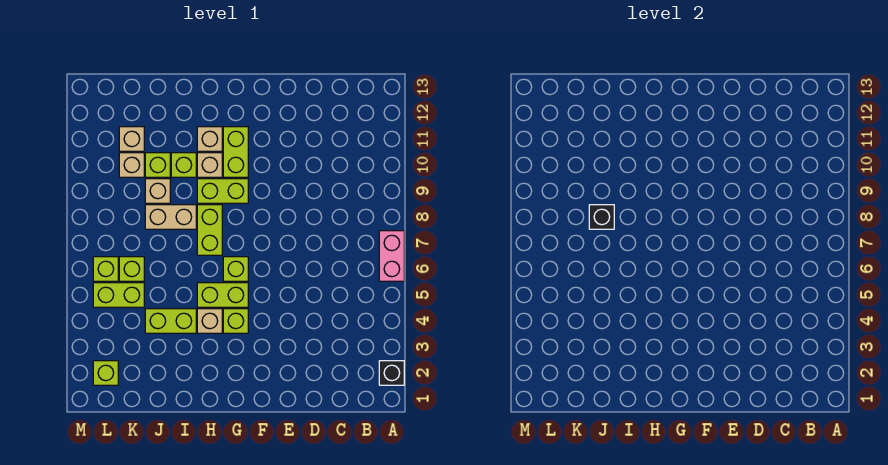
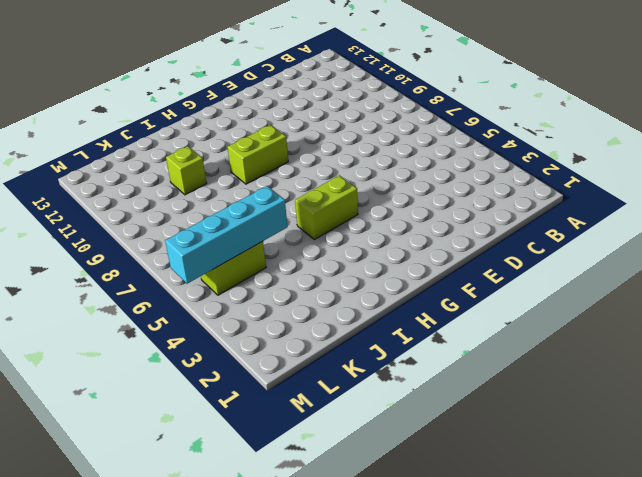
cyan 1x4 brick [165,186,287,284] -> none
none -> black 1x1 brick [379,361,404,385]
none -> pink 1x2 brick [379,231,404,281]
none -> lime 1x1 brick [223,309,248,333]

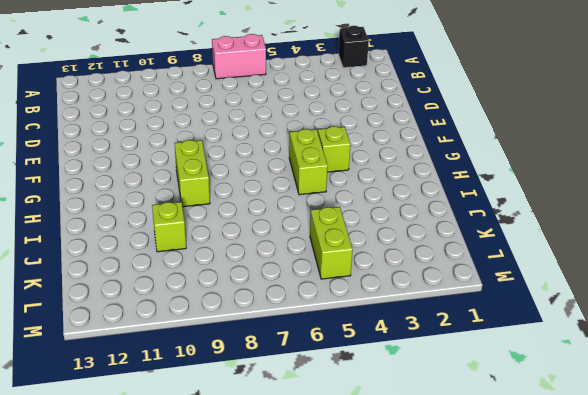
none -> lime 1x1 brick [223,257,248,281]
none -> lime 1x2 brick [223,127,248,177]
none -> tan 1x1 brick [197,309,222,333]

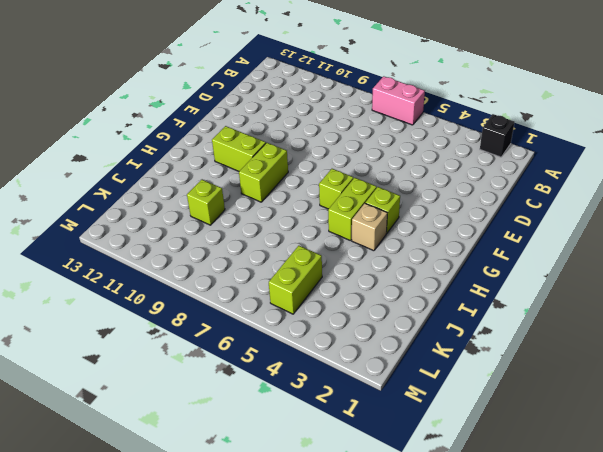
none -> lime 1x2 brick [197,205,222,255]
none -> tan 1x1 brick [197,153,222,177]
none -> tan 1x1 brick [197,127,222,151]

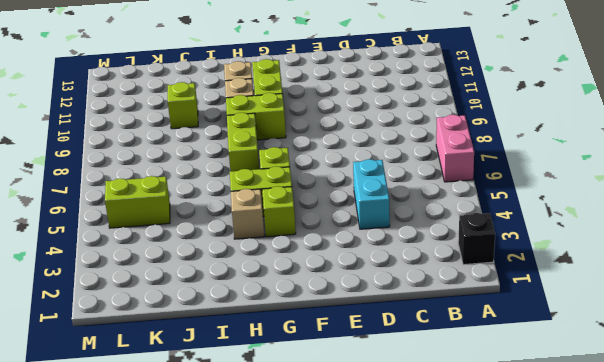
cyan 1x2 brick [353,159,390,229] -> none
none -> lime 1x2 brick [145,309,196,333]
none -> tan 1x2 brick [145,205,196,229]
none -> lime 1x1 brick [171,153,196,177]

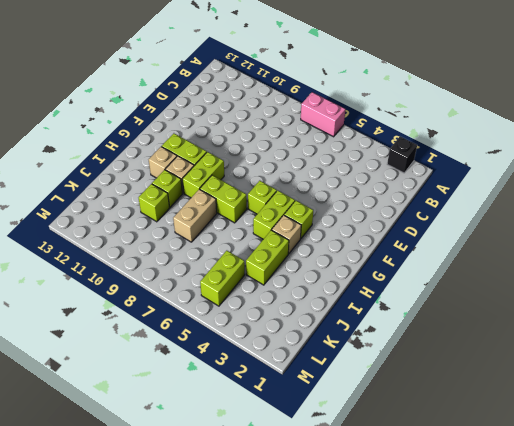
none -> tan 1x1 brick [145,179,170,203]
none -> lime 1x1 brick [119,257,144,281]
none -> tan 1x1 brick [119,153,144,177]

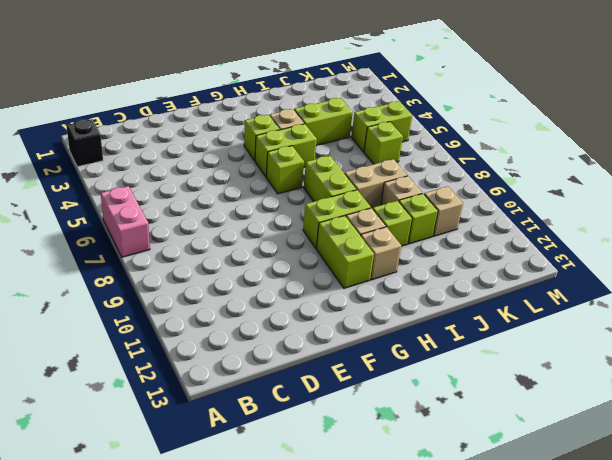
none -> tan 1x1 brick [119,127,144,151]
none -> lime 1x1 brick [93,361,118,385]
none -> lime 1x1 brick [93,257,118,281]

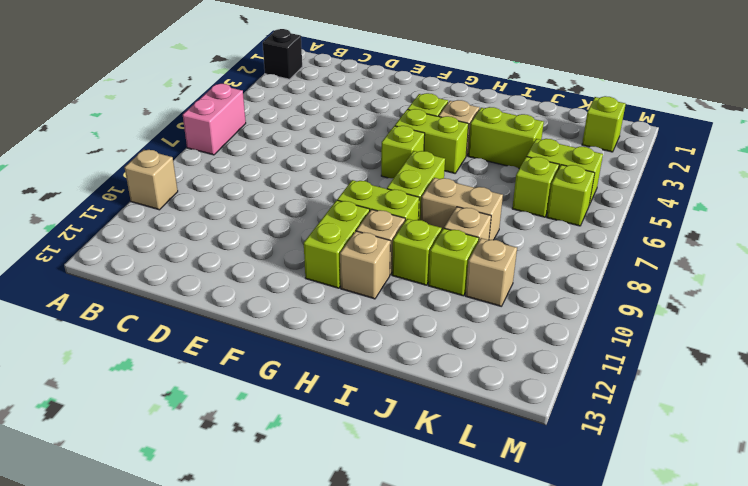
tan 1x1 brick [124,150,178,210] -> tan 1x1 brick moved to [119,127,144,151]
none -> black 1x1 brick [589,205,614,229]

